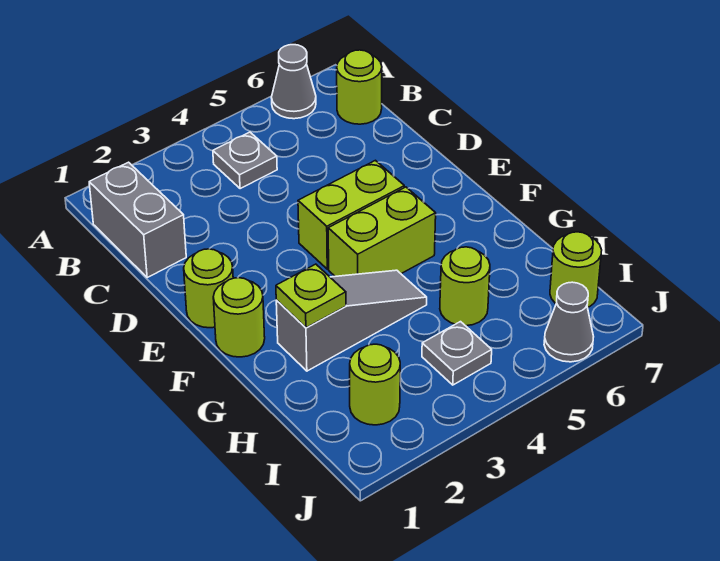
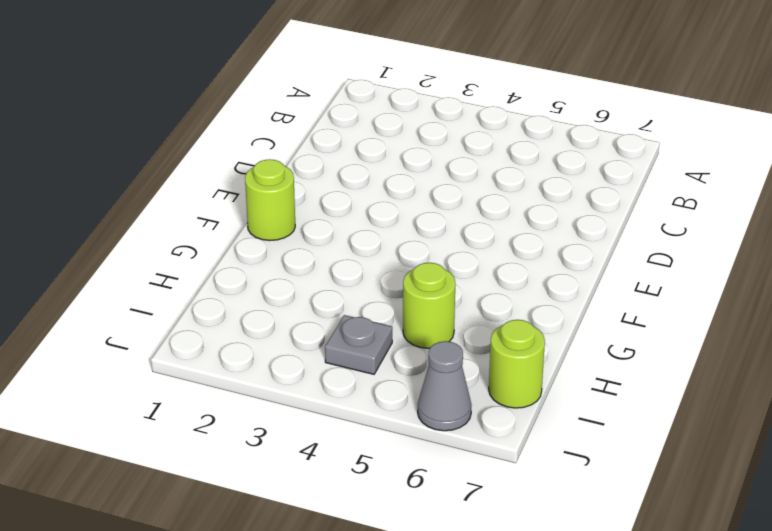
none -> grey 1x1 cone [271,45,316,119]
none -> grey 1x2 brick [89,162,186,277]
none -> grey 1x1 plate [213,132,277,189]

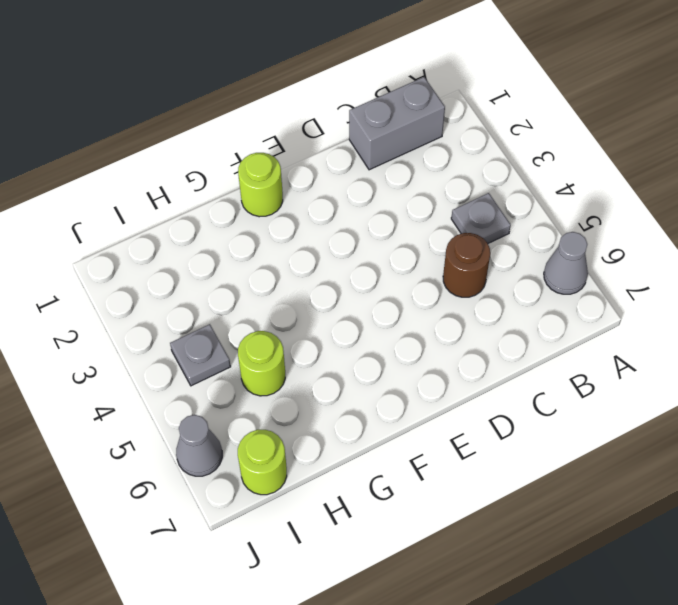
brown 1x1 round brick [443,233,490,297] -> none
none -> lime 1x1 round brick [337,50,382,124]
none -> lime 1x1 round brick [184,249,233,328]
none -> lime 1x2 brick [298,160,404,269]

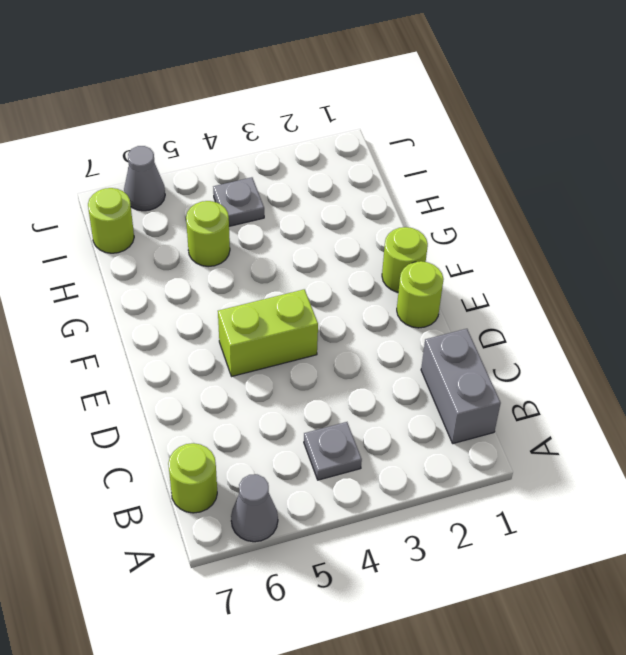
none -> lime 1x2 brick [328,187,436,276]
none -> grey 1x3 slope [276,270,427,371]
none -> lime 1x1 round brick [350,344,400,425]

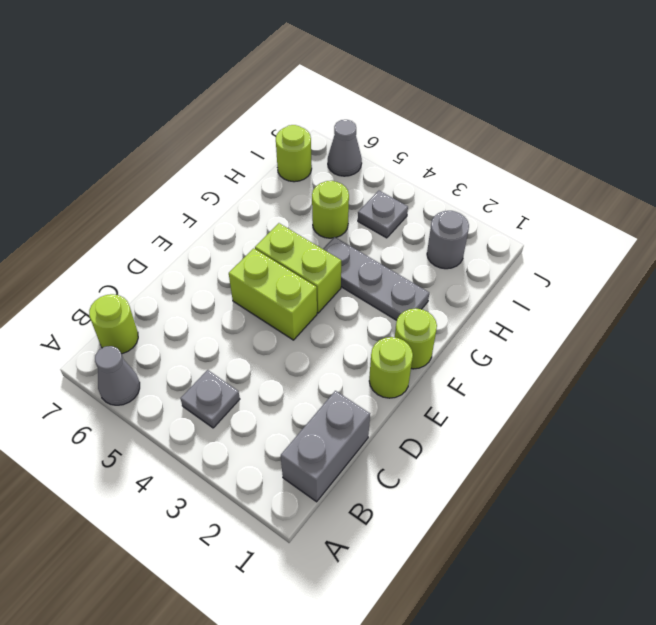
grey 1x3 plate [323,237,429,320] -> grey 1x3 slope [276,270,427,371]
grey 1x1 round brick [427,211,469,269] -> lime 1x1 round brick [350,344,400,425]
none -> lime 1x1 plate [276,264,346,328]

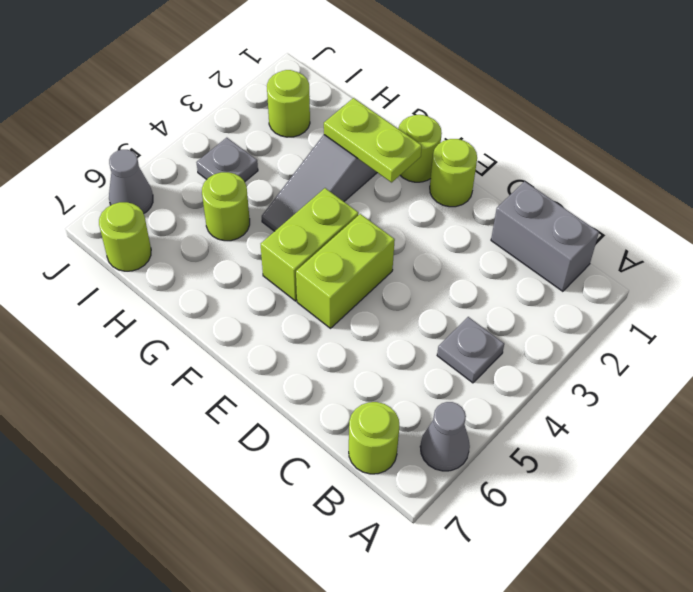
lime 1x2 plate [324,98,422,182] -> lime 1x1 plate [276,264,346,328]

